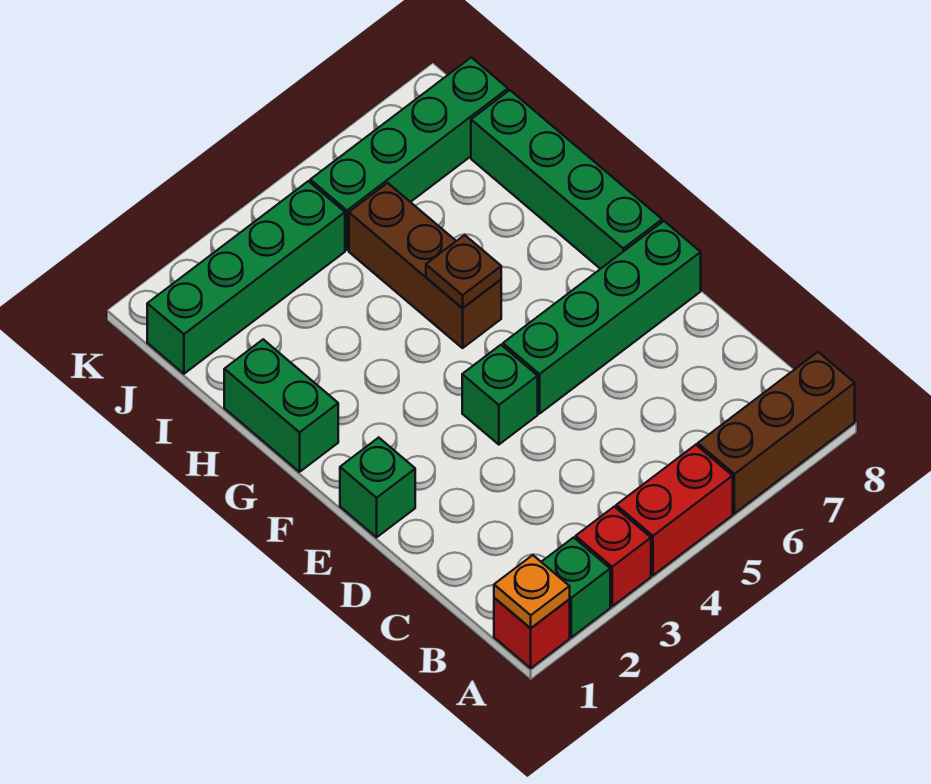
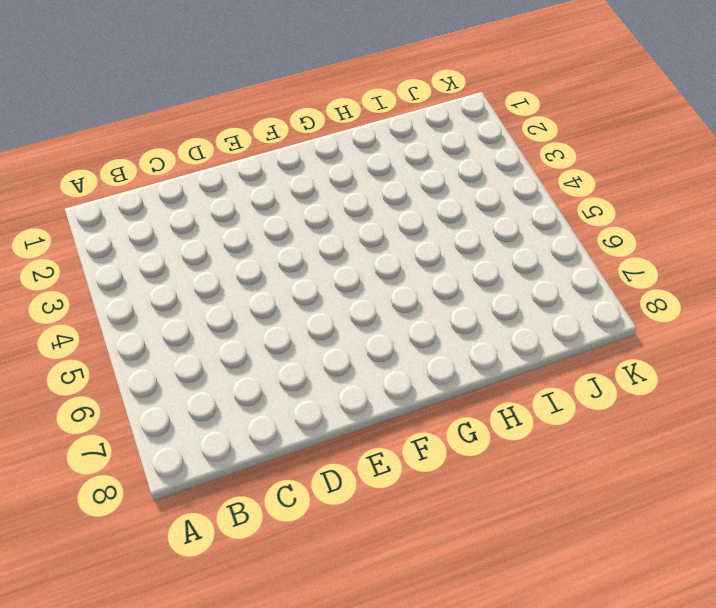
none -> red 1x1 brick [494,598,570,668]
none -> green 1x1 brick [542,538,610,637]
none -> red 1x1 brick [576,507,651,606]

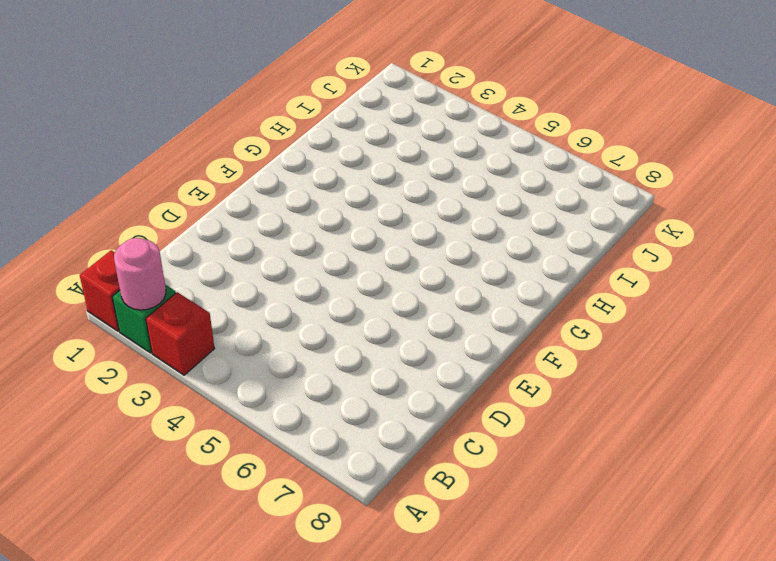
pink 1x1 round brick [114,238,166,310] -> none
none -> red 1x2 brick [616,445,733,575]
none -> brown 1x3 brick [698,352,855,514]
none -> green 1x1 brick [340,438,415,537]

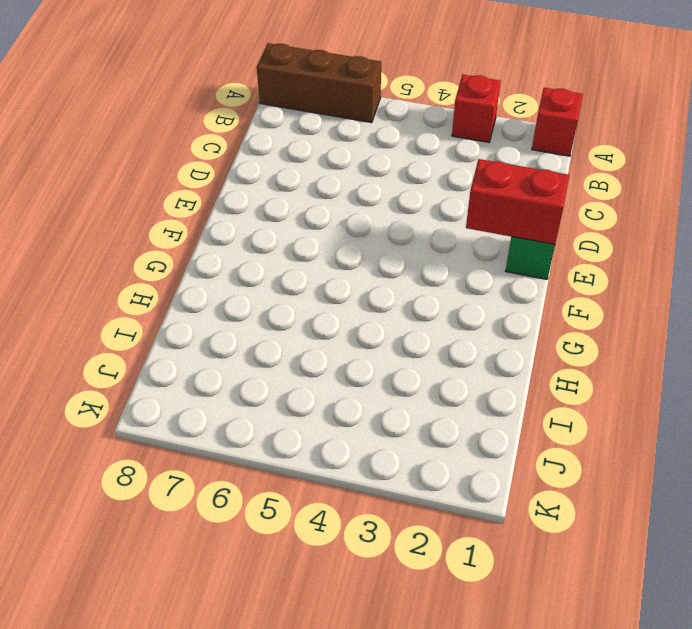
red 1x2 brick [466,159,569,244] -> red 1x2 brick moved to [616,445,733,575]
none -> green 1x1 brick [542,538,610,637]
none -> green 1x1 brick [462,345,538,445]
none -> green 1x4 brick [503,221,701,414]

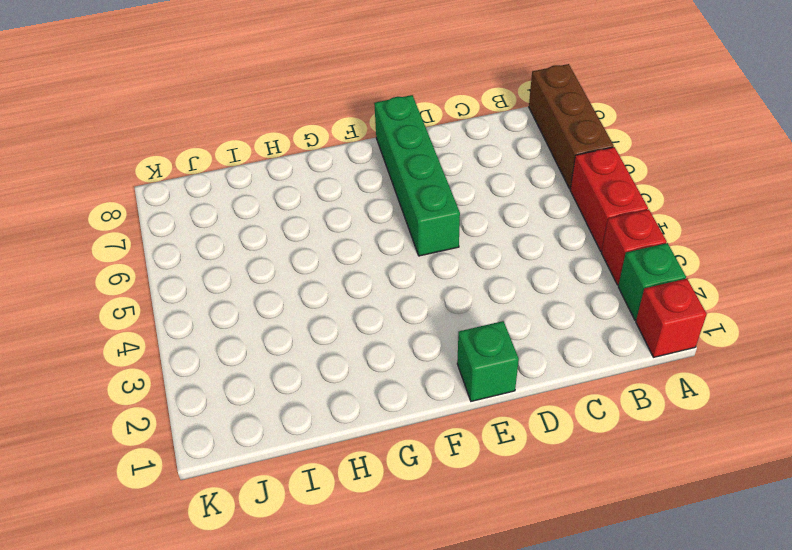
none -> green 1x1 brick [462,345,538,445]
none -> green 1x4 brick [471,90,662,269]
none -> green 1x2 brick [224,339,338,472]

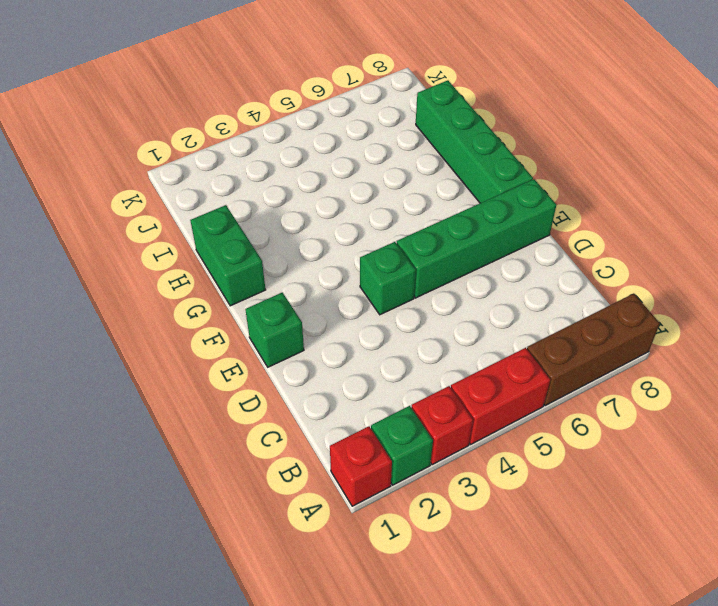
none -> brown 1x3 brick [349,183,501,348]
none -> green 1x4 brick [147,181,345,374]
none -> green 1x4 brick [310,57,508,250]

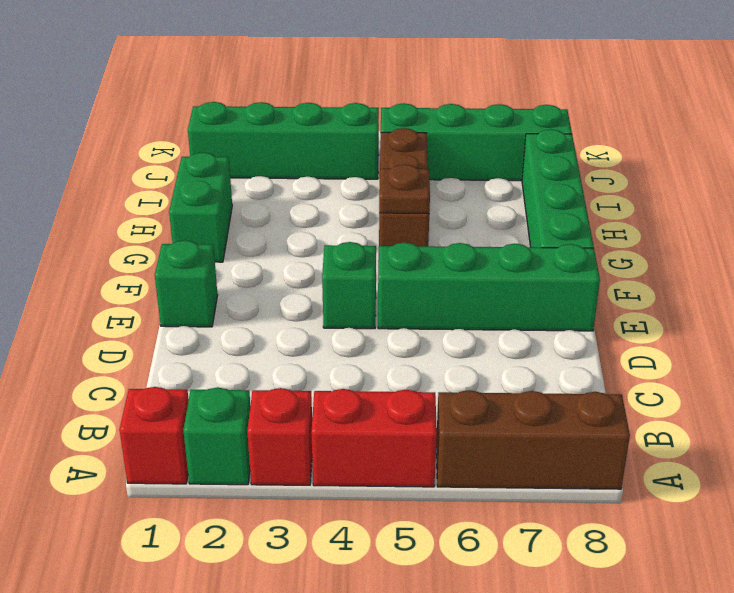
none -> orange 1x1 plate [494,555,570,628]

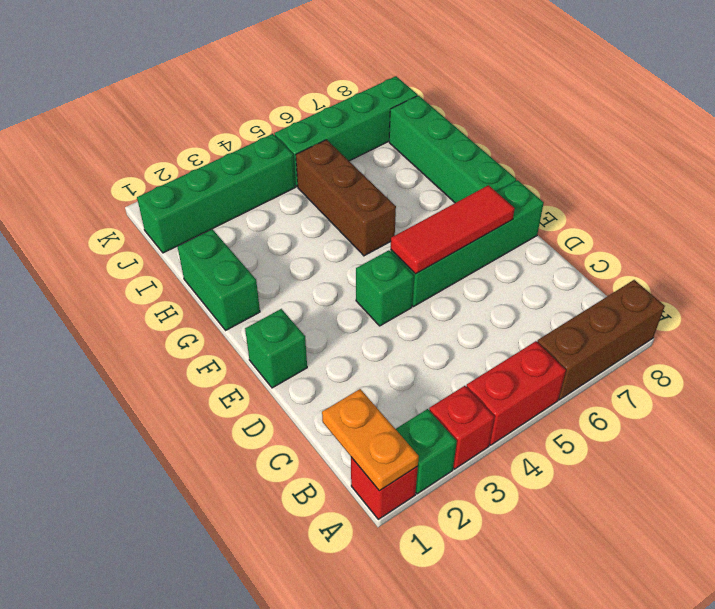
orange 1x2 plate [322,389,419,491] -> orange 1x1 plate [494,555,570,628]
red 1x3 tile [391,185,515,274] -> none
none -> brown 1x1 plate [426,235,501,308]

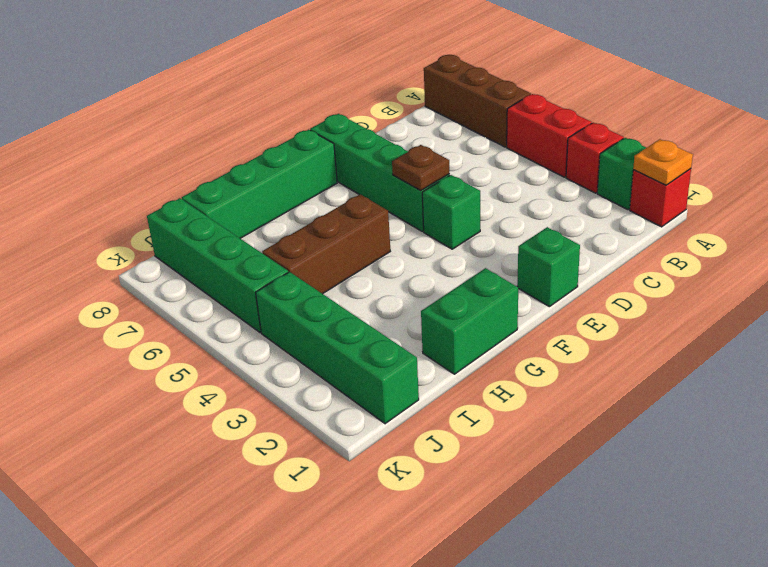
brown 1x1 plate [392,145,450,191] -> brown 1x1 plate moved to [426,235,501,308]

